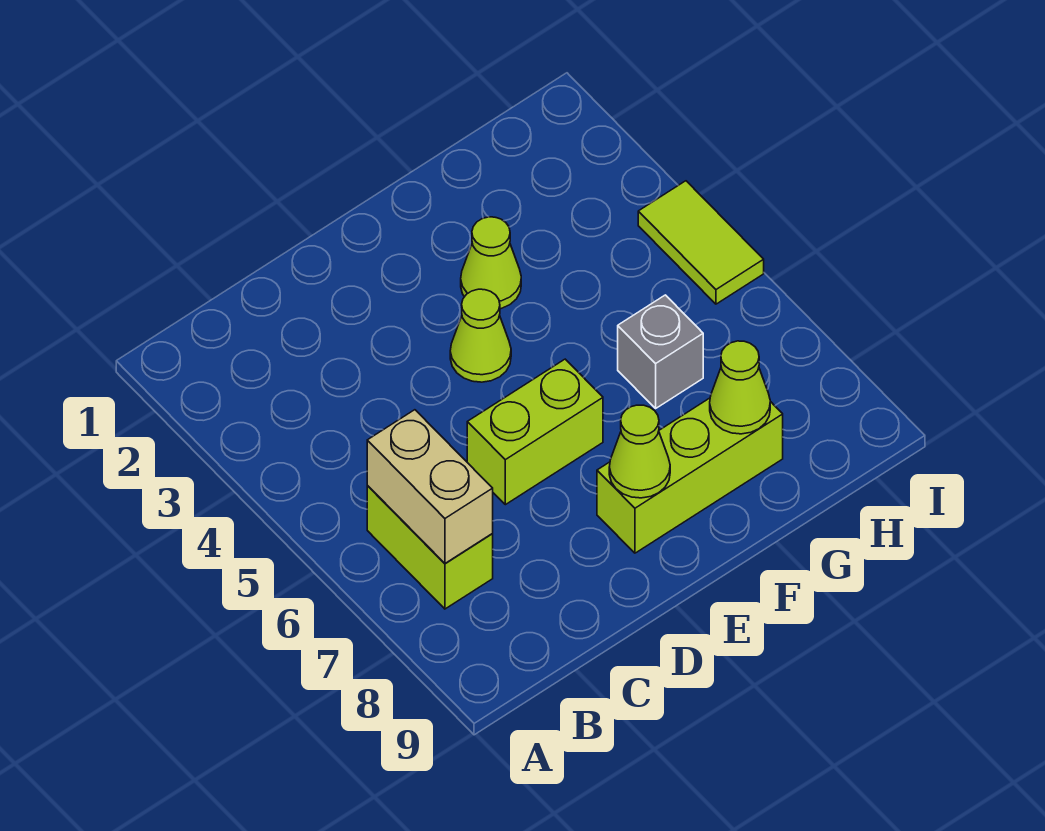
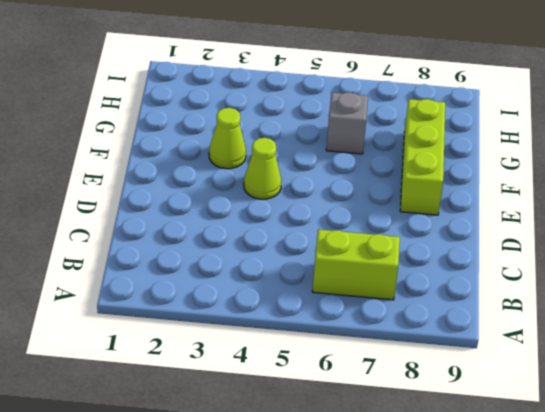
none -> lime 1x2 brick [467,359,603,505]
none -> lime 1x2 tile [638,181,764,304]

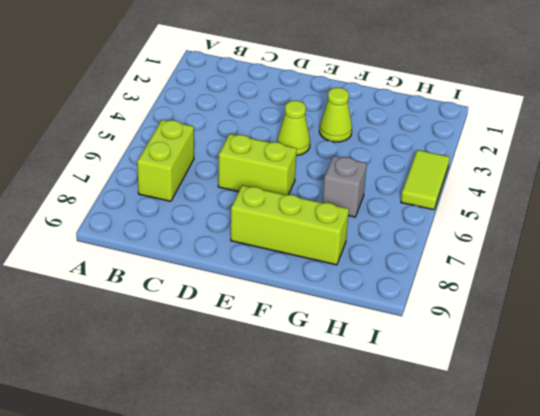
none -> tan 1x2 brick [367,410,493,563]
none -> lime 1x1 cone [609,405,670,498]

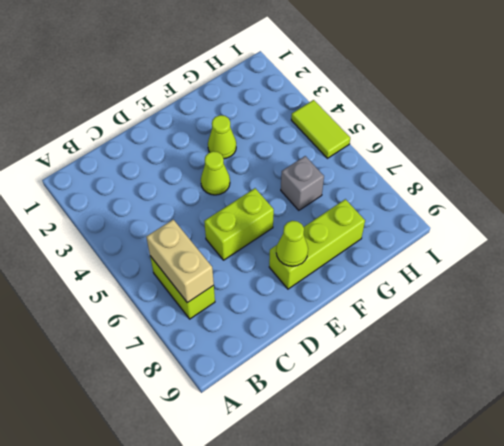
none -> lime 1x1 cone [710,341,770,434]

